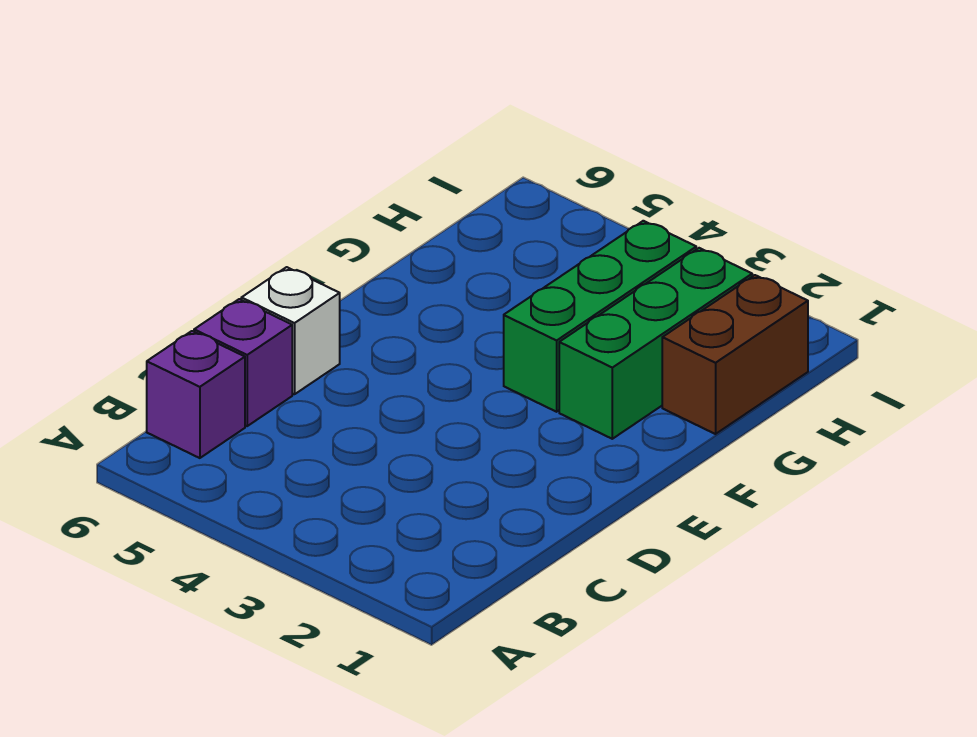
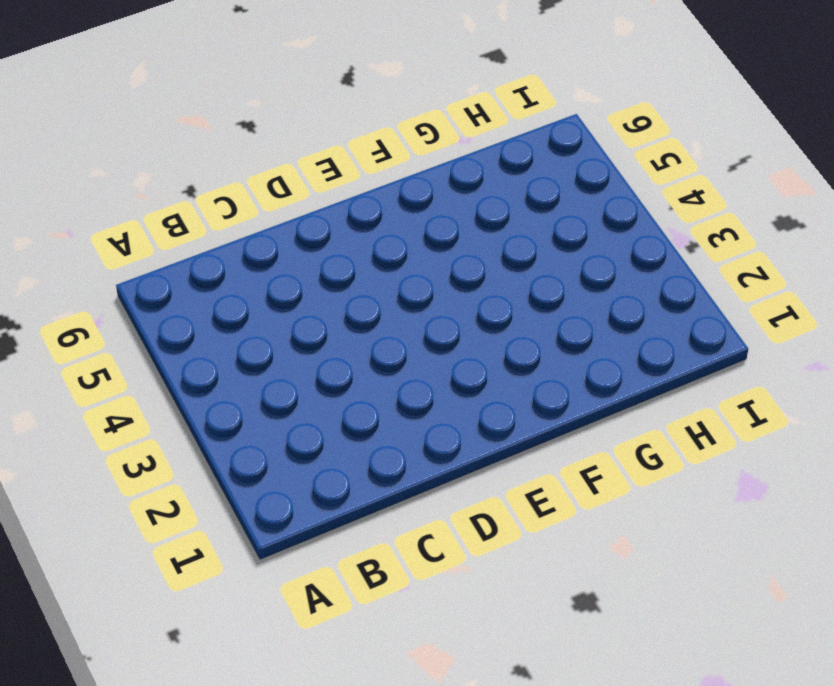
none -> purple 1x1 brick [147,331,245,458]
none -> purple 1x1 brick [194,299,292,426]

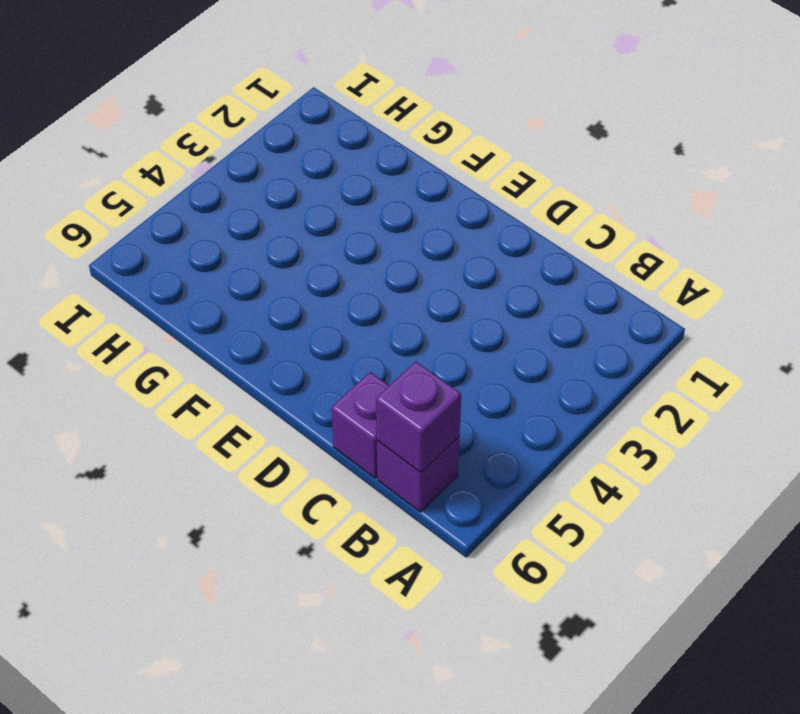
purple 1x1 brick [376,362,461,473] -> none
none -> white 1x1 brick [241,267,340,394]
none -> green 1x3 brick [559,248,752,439]

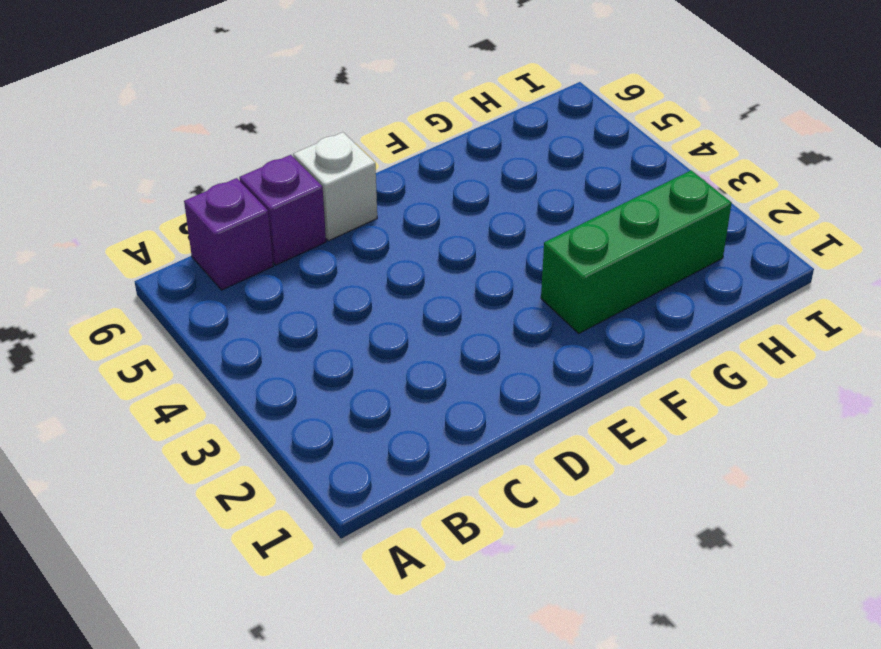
none -> green 1x3 brick [504,221,696,412]
none -> brown 1x2 brick [662,275,808,434]

